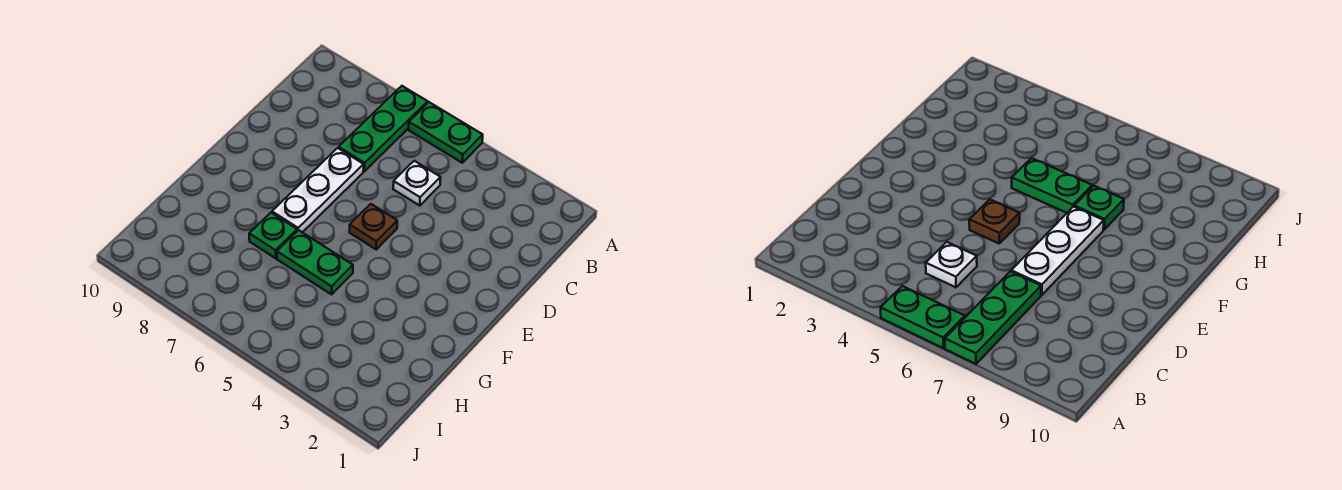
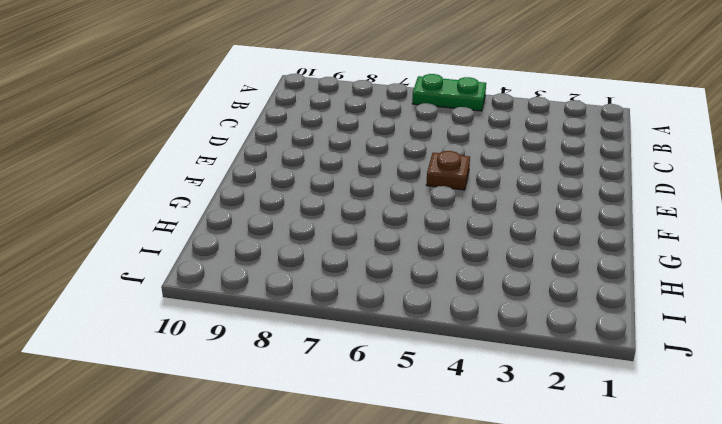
none -> green 1x3 plate [339,86,428,171]
none -> white 1x1 plate [393,161,441,206]

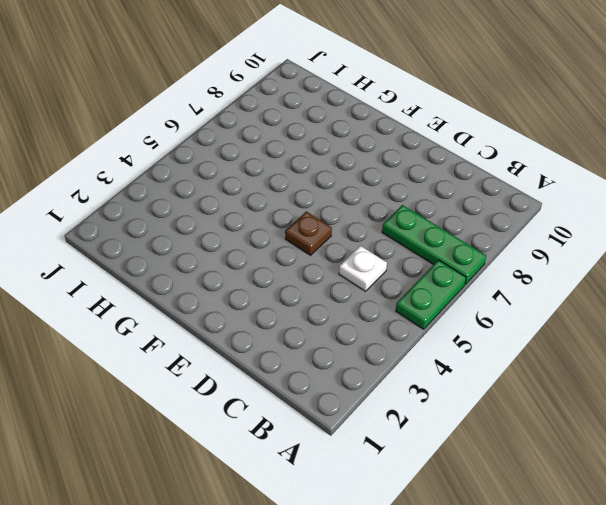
none -> white 1x3 plate [272,148,364,232]
none -> green 1x2 plate [277,230,353,294]

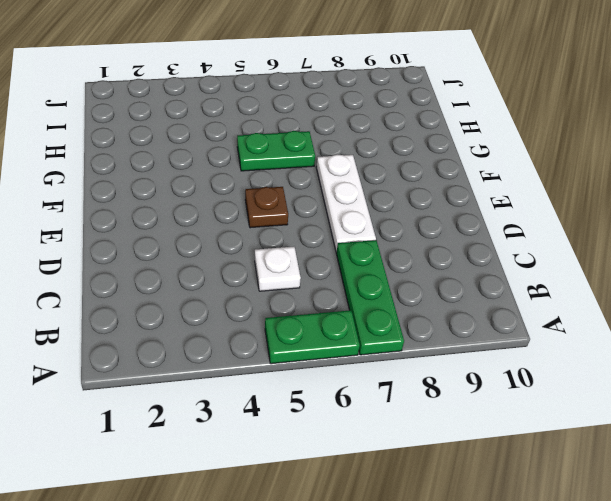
none -> green 1x1 plate [249,213,297,258]

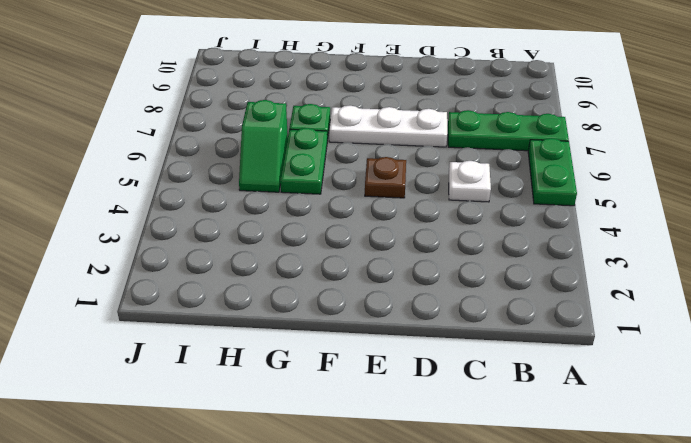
green 1x2 slope [239,100,288,192] -> none

